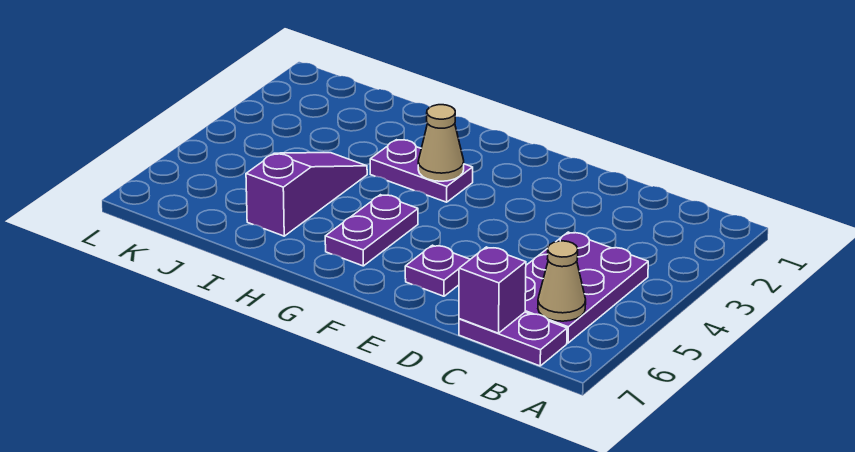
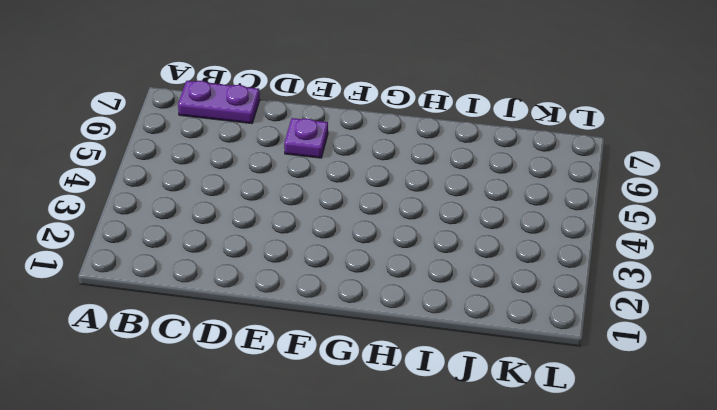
none -> purple 2x3 plate [525,232,648,343]
none -> purple 1x2 plate [370,140,473,202]

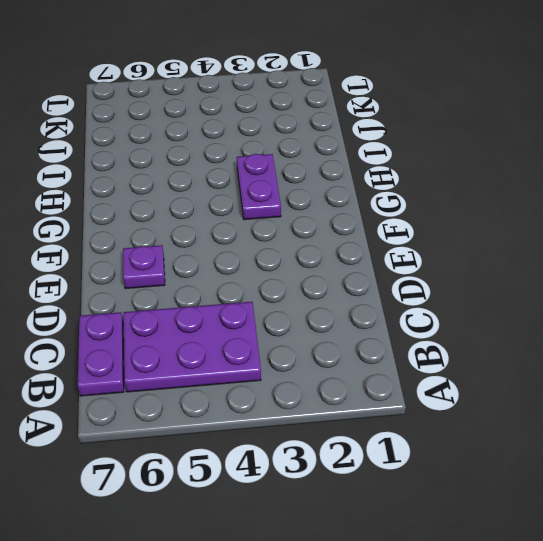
none -> purple 1x2 plate [325,195,418,266]
none -> purple 1x3 slope [246,153,367,236]

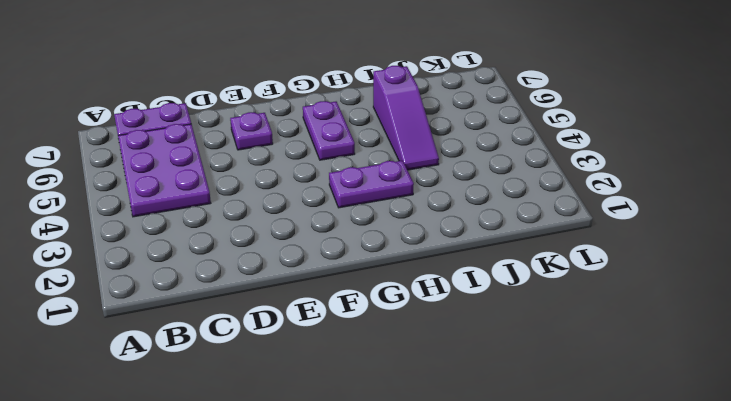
none -> tan 1x1 cone [538,241,586,321]
none -> purple 1x1 brick [459,247,526,333]

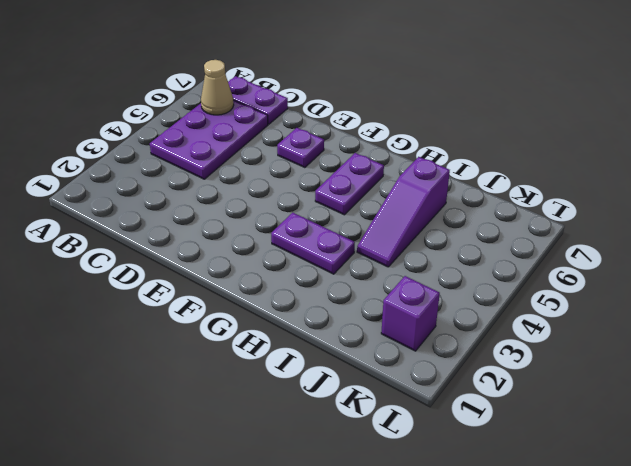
purple 1x1 brick [381,276,440,351] -> purple 1x1 brick moved to [459,247,526,333]
none -> tan 1x1 cone [418,105,464,181]

